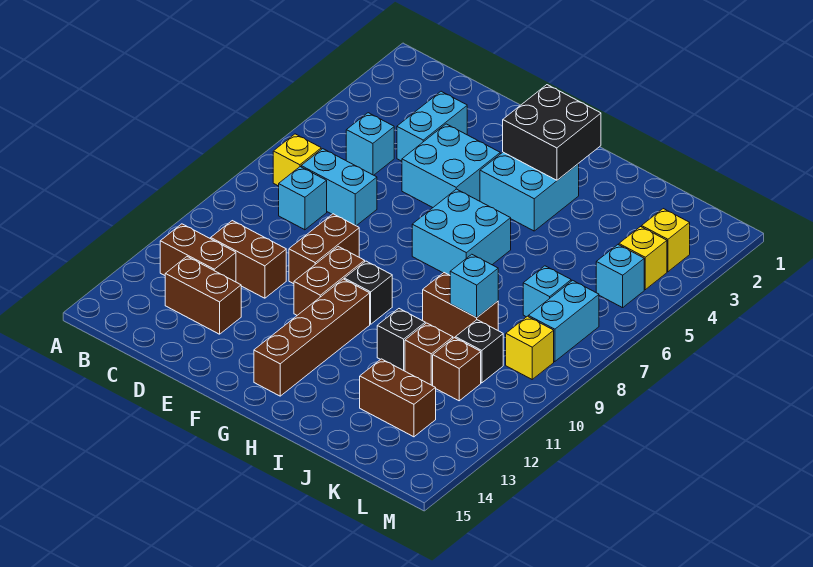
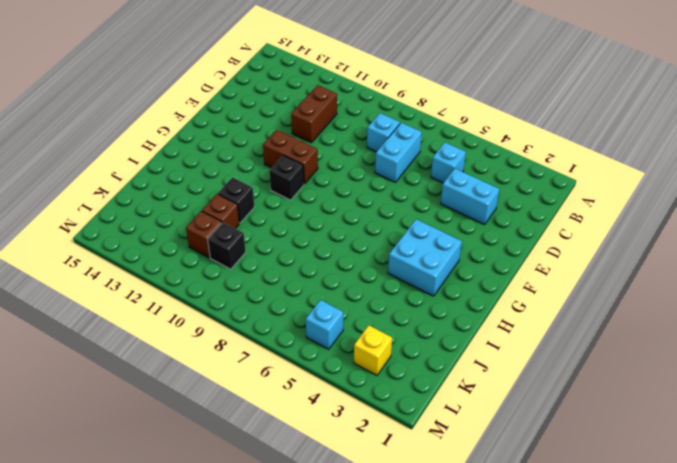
none -> yellow 1x1 brick [273,134,321,186]
none -> brown 1x2 brick [160,224,236,282]
none -> brown 1x2 brick [165,257,241,334]

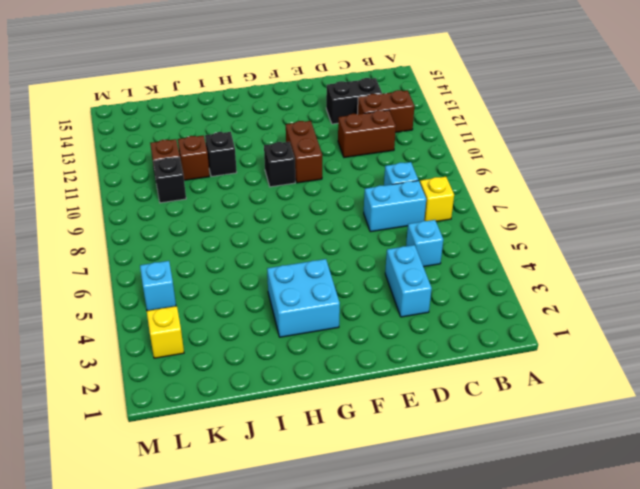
black 1x2 brick [326,78,382,124] -> brown 1x2 brick [165,257,241,334]
none -> cyan 2x2 brick [402,124,500,207]
none -> brown 1x2 brick [289,214,359,284]
none -> cyan 2x2 brick [412,189,511,275]

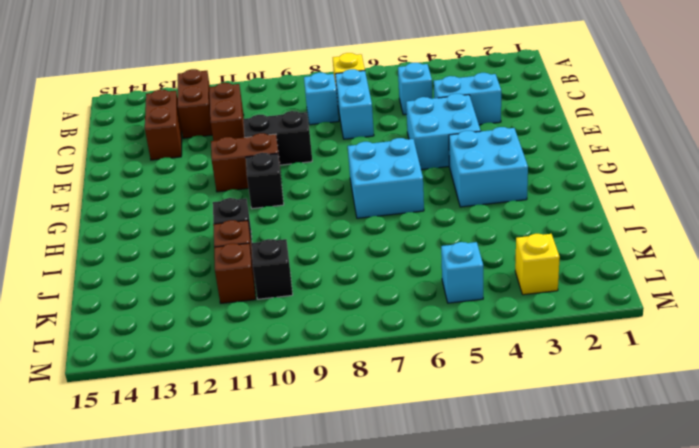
black 1x2 brick [243,111,312,165] -> brown 1x2 brick [289,214,359,284]
none -> brown 1x4 brick [254,279,370,396]
none -> brown 1x2 brick [423,273,498,338]
none -> brown 1x2 brick [360,359,436,437]

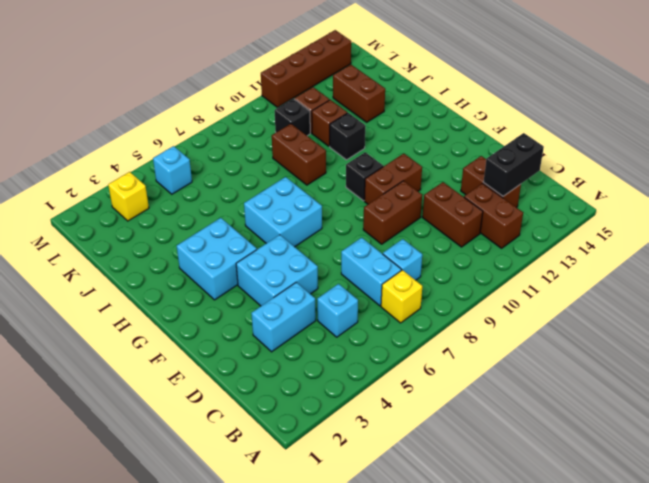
black 1x2 brick [484,133,544,196] -> none
brown 1x4 brick [261,30,351,107] -> brown 1x4 brick moved to [254,279,370,396]
none -> cyan 1x1 brick [523,266,571,317]
none -> yellow 1x1 brick [619,227,667,290]
none -> cyan 1x2 brick [528,280,599,362]

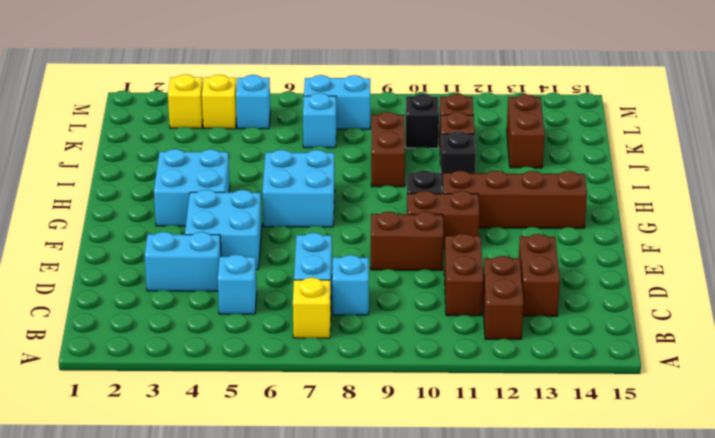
none -> yellow 1x1 brick [506,316,554,379]
none -> black 2x2 brick [503,85,601,180]
none -> cyan 1x1 brick [450,254,498,318]

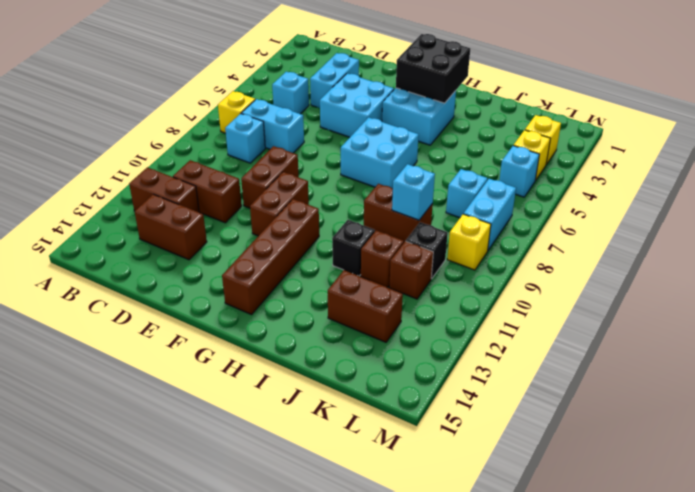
none -> black 1x1 brick [344,261,392,324]

